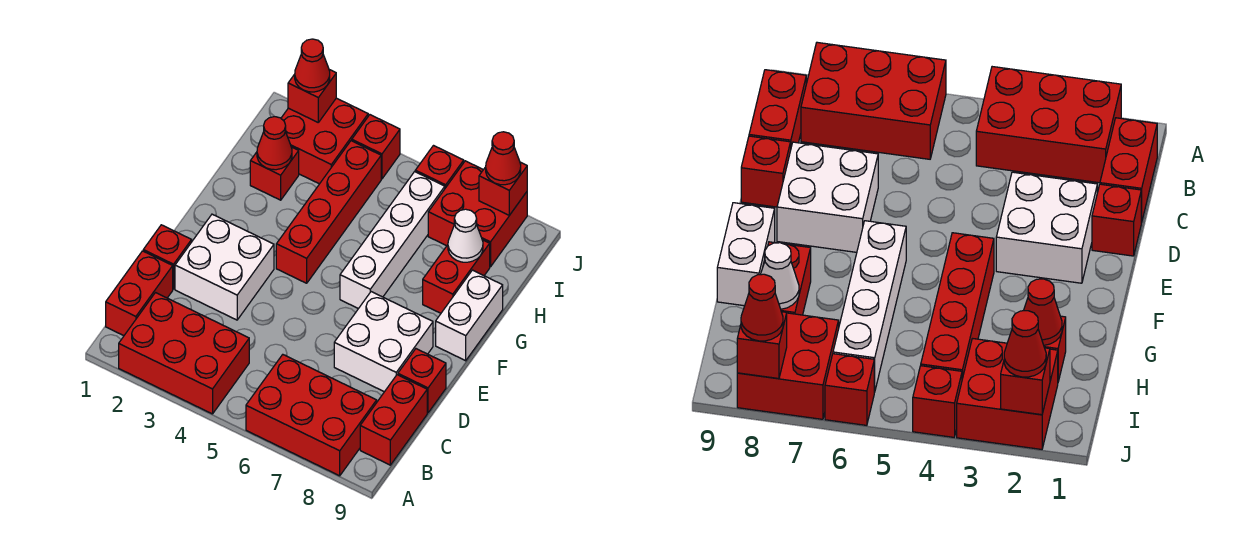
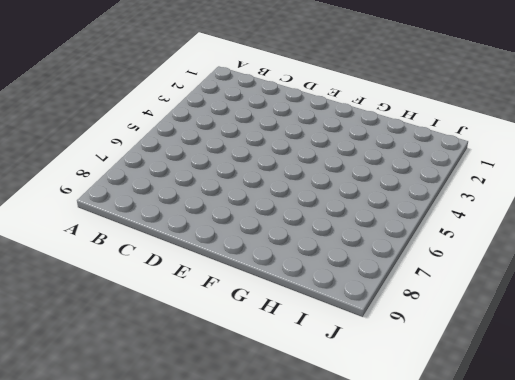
none -> red 2x3 brick [119,293,249,414]
none -> red 2x3 brick [246,355,377,476]
none -> red 1x2 brick [106,251,173,336]

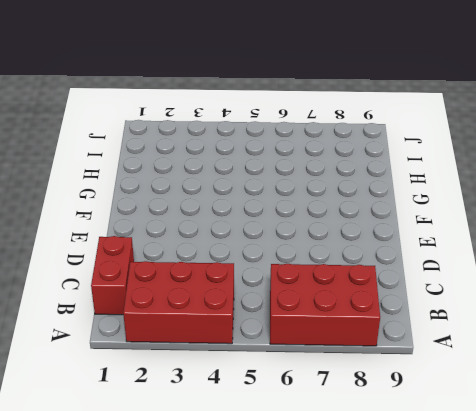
none -> red 1x2 brick [360,375,427,465]
none -> red 1x1 brick [143,225,192,289]
none -> white 2x2 brick [175,214,274,320]

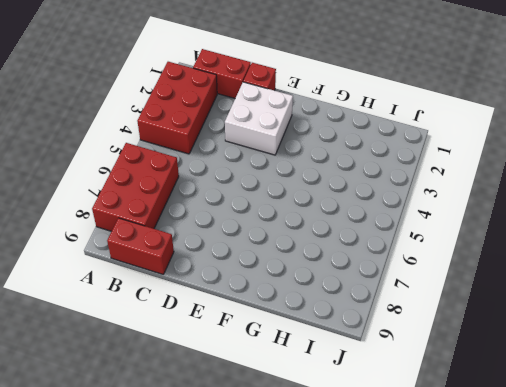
none -> white 2x2 brick [334,292,433,392]
none -> red 1x1 brick [398,349,446,413]
none -> red 1x4 brick [276,141,381,283]

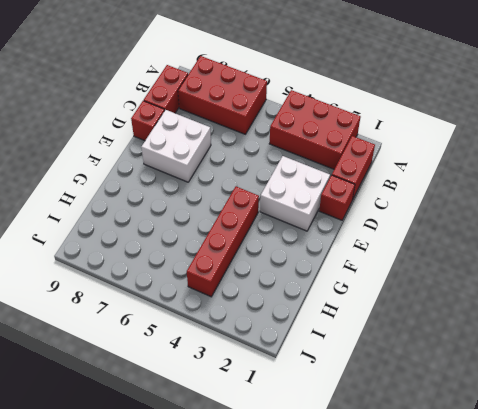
none -> white 1x4 brick [340,172,445,309]
none -> white 1x2 brick [436,270,503,361]
none -> red 1x2 brick [423,240,490,313]

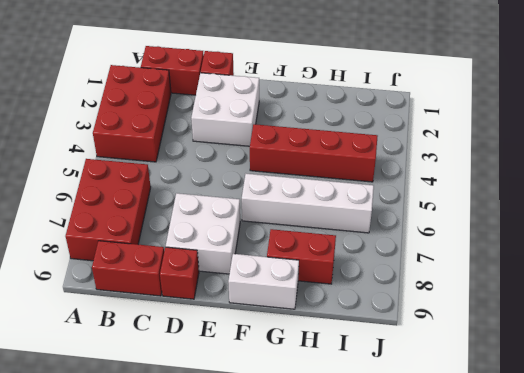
none -> red 1x1 brick [250,147,299,200]
none -> red 2x2 brick [281,98,368,184]
none -> red 2x2 brick [428,161,527,267]

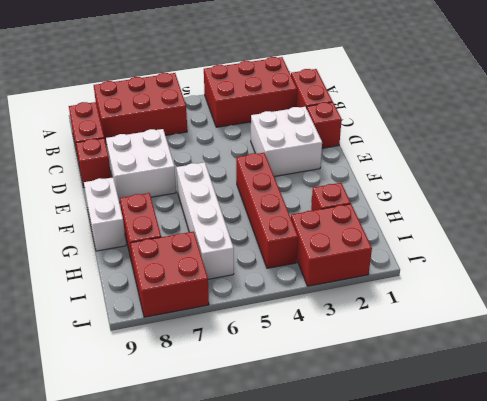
none -> red 1x1 brick [352,115,400,179]
none -> red 1x1 brick [415,146,464,188]
none -> red 1x1 cone [257,117,292,170]

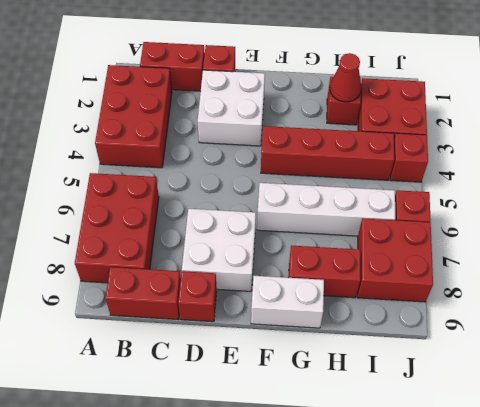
none -> white 1x1 cone [448,209,483,262]
none -> red 1x1 brick [288,70,336,122]
none -> red 1x1 brick [479,162,527,215]

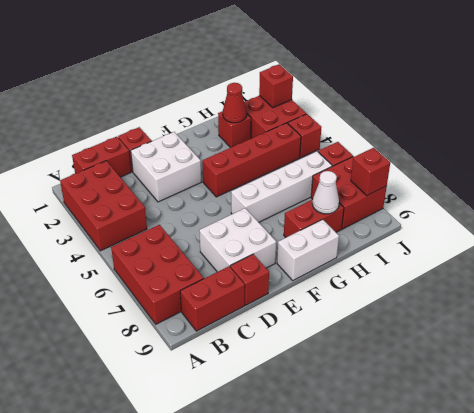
none -> red 1x1 cone [295,39,330,92]
none -> red 1x1 cone [486,132,521,185]

